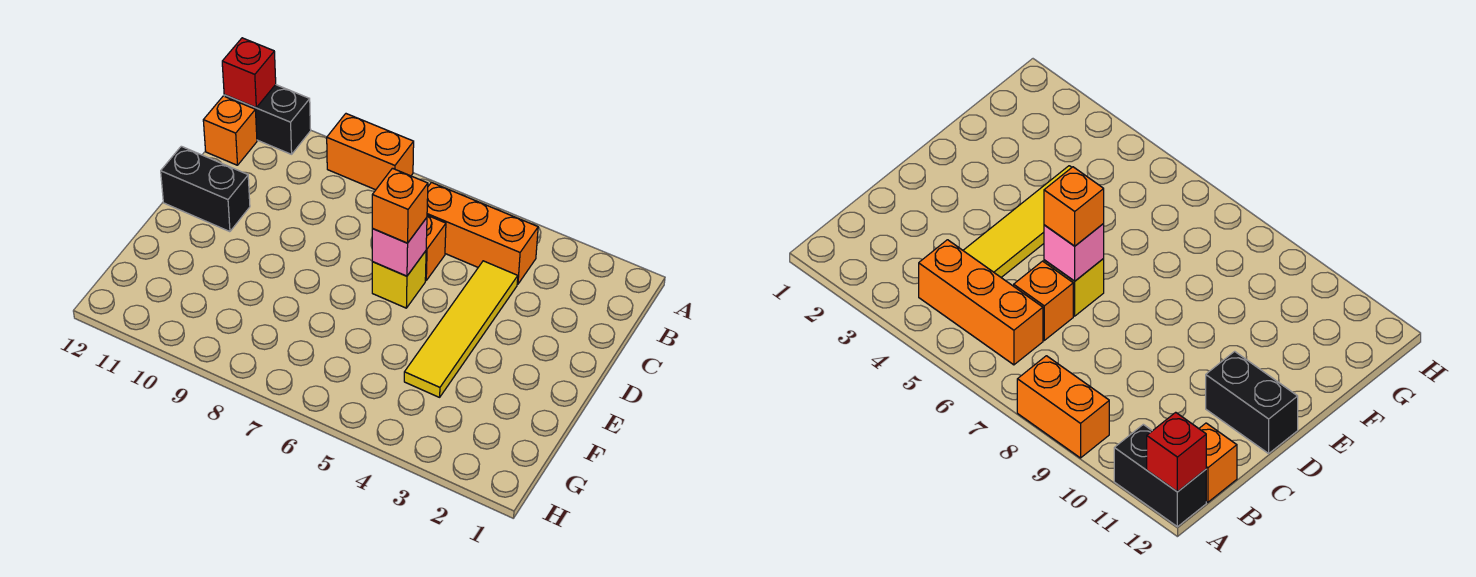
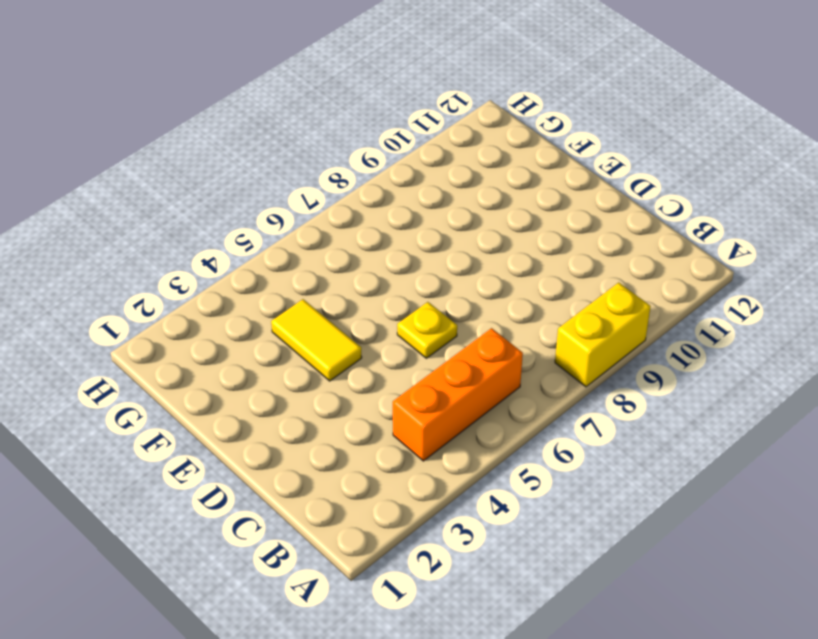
yellow 1x2 brick [555,282,651,387] -> orange 1x2 brick [327,114,414,190]
yellow 1x1 plate [397,302,457,358] -> yellow 1x1 brick [372,251,426,308]
yellow 1x2 tile [271,299,362,381] -> yellow 1x4 tile [404,261,518,397]
none -> black 1x2 brick [224,85,311,154]
none -> orange 1x1 brick [203,96,257,165]

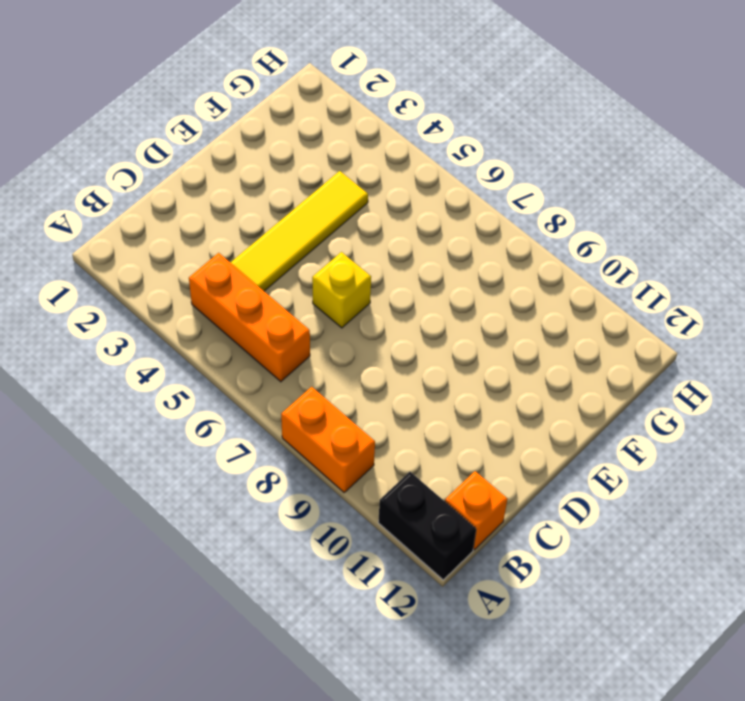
none -> orange 1x1 brick [425,215,446,281]
none -> black 1x2 brick [161,146,250,232]

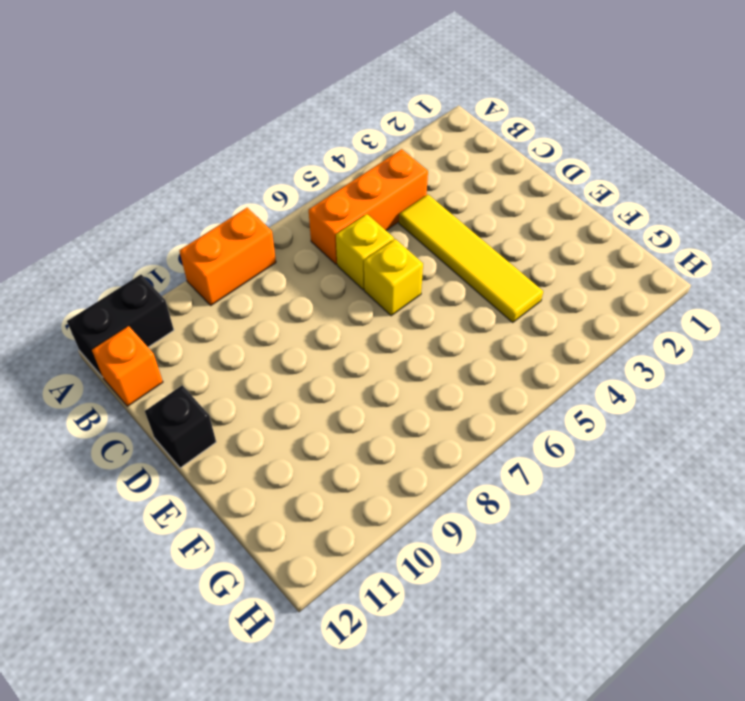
yellow 1x1 brick [336,214,394,290] -> orange 1x1 brick [425,215,446,281]
black 1x1 brick [145,385,216,468] -> black 1x2 brick [161,146,250,232]
none -> red 1x1 brick [222,38,276,108]
none -> pink 1x1 brick [372,218,427,276]

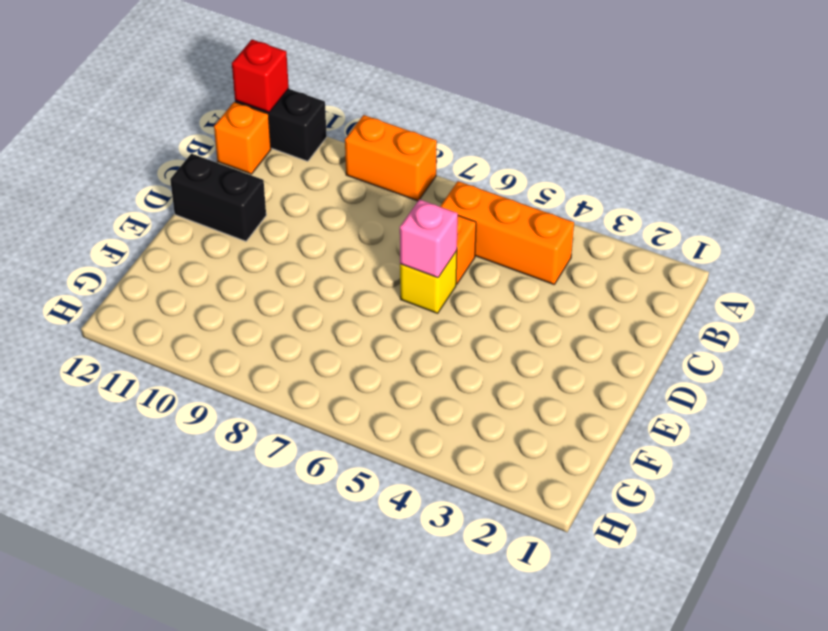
none -> yellow 1x4 tile [404,261,518,397]
none -> orange 1x1 brick [372,168,428,243]

